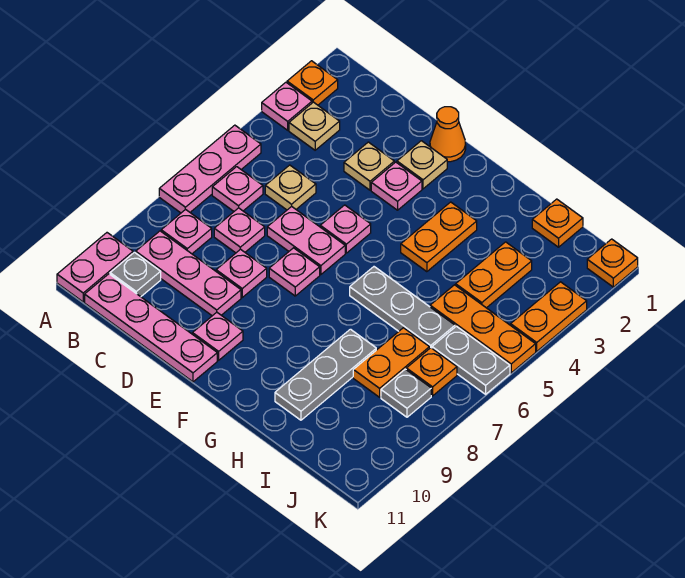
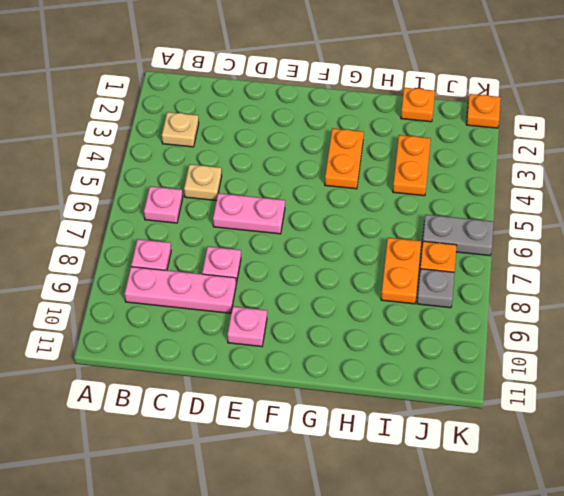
none -> orange 1x1 plate [287,61,338,105]
none -> pink 1x1 plate [262,82,312,130]
none -> pink 1x3 plate [159,125,261,213]
none -> pink 1x2 plate [57,233,133,302]

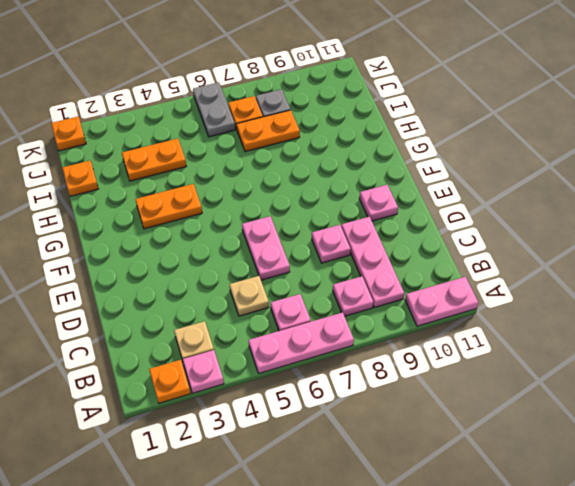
none -> grey 1x1 plate [110,252,161,297]
none -> pink 1x4 plate [85,274,217,382]
none -> pink 1x1 plate [214,208,265,253]
none -> tan 1x1 plate [344,142,394,190]

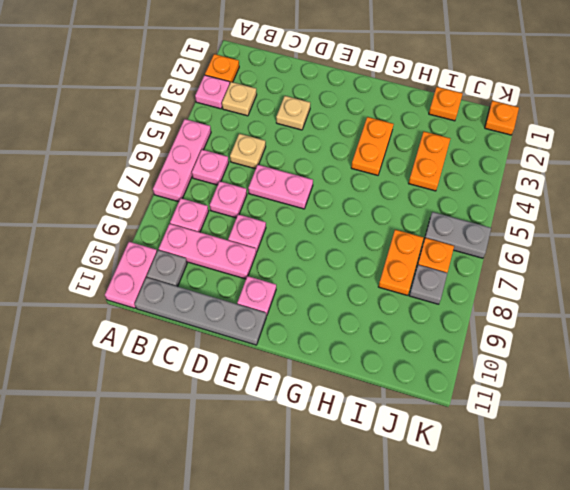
grey 1x4 plate [135,277,266,345] -> pink 1x4 plate [85,274,217,382]
none -> orange 1x1 cone [430,107,466,162]
none -> tan 1x1 plate [397,141,447,189]
none -> pink 1x1 plate [371,162,422,210]
none -> pink 1x1 plate [320,205,371,253]

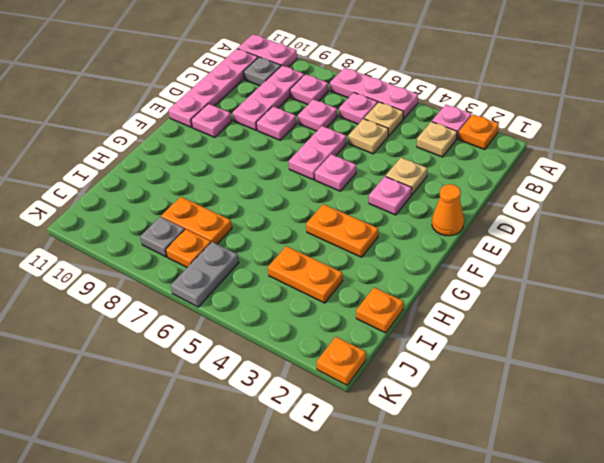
tan 1x1 plate [364,102,404,136] -> tan 1x1 plate moved to [397,141,447,189]
none -> pink 1x1 plate [269,248,320,296]
none -> grey 1x3 plate [350,267,455,349]
none -> grey 1x3 plate [275,329,376,420]
none -> orange 1x3 plate [430,285,536,373]

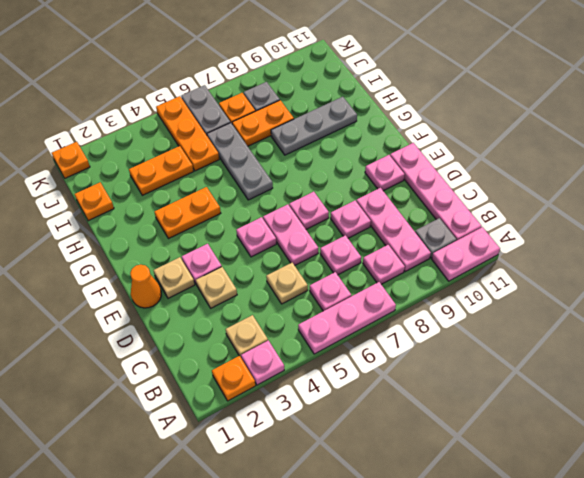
none -> orange 1x2 plate [511,282,587,351]

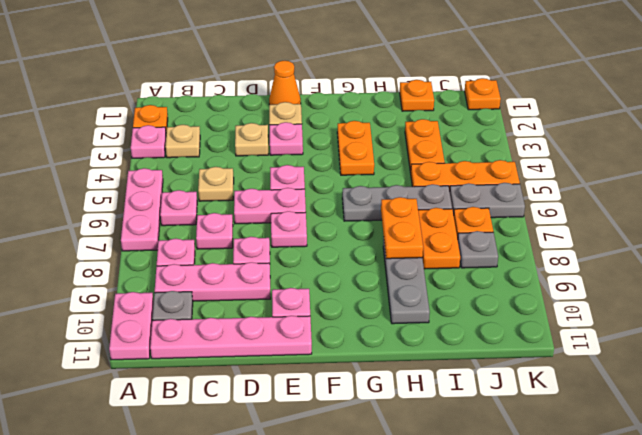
orange 1x2 plate [381,197,423,259] -> orange 1x2 plate moved to [511,282,587,351]

